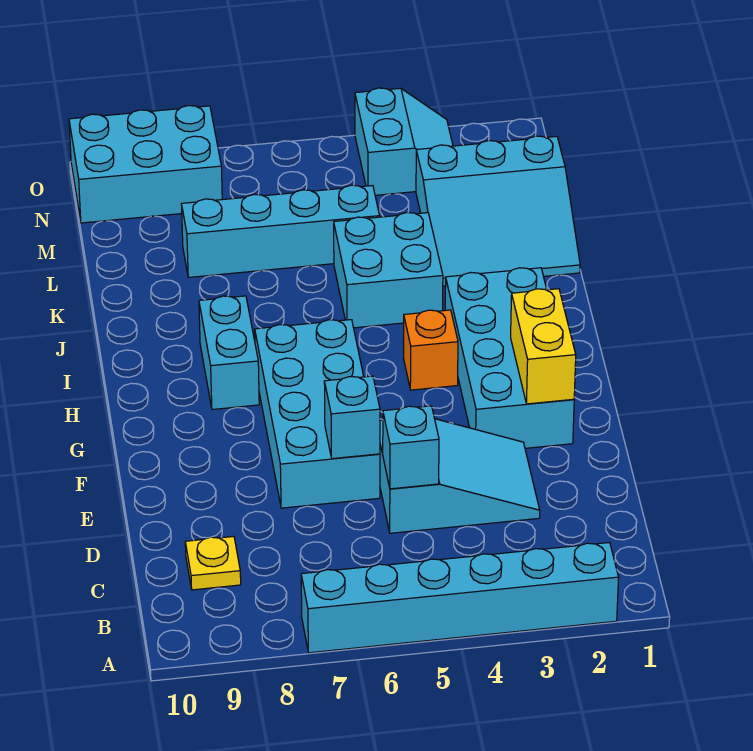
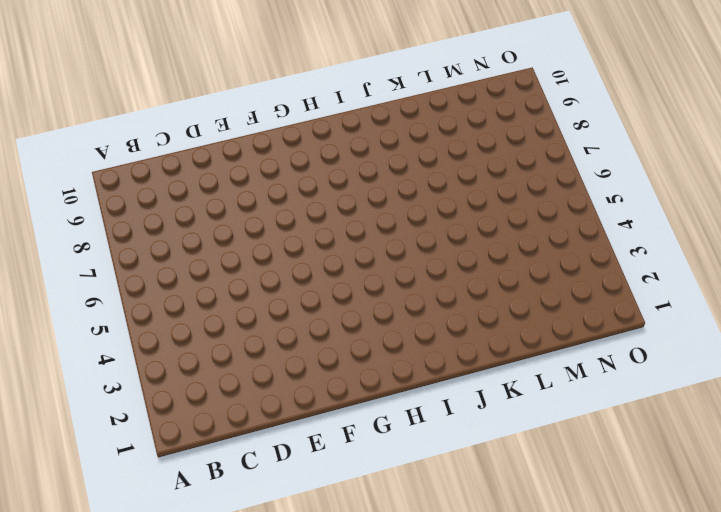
none -> cyan 1x6 brick [301,542,619,653]
none -> yellow 1x1 plate [185,536,241,590]
none -> cyan 2x3 slope [380,419,540,533]

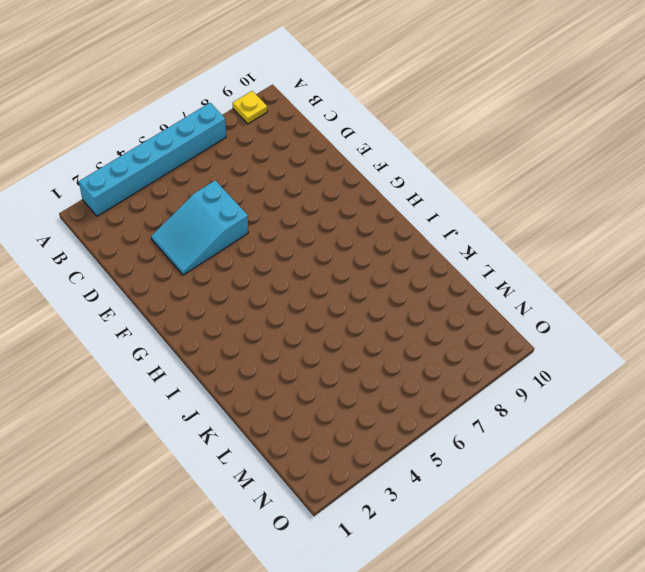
yellow 1x1 plate [233,91,267,124] -> yellow 1x1 plate moved to [185,536,241,590]
none -> cyan 2x4 brick [255,320,380,508]
none -> cyan 2x4 brick [445,268,574,448]
none -> orange 1x1 brick [404,310,458,390]

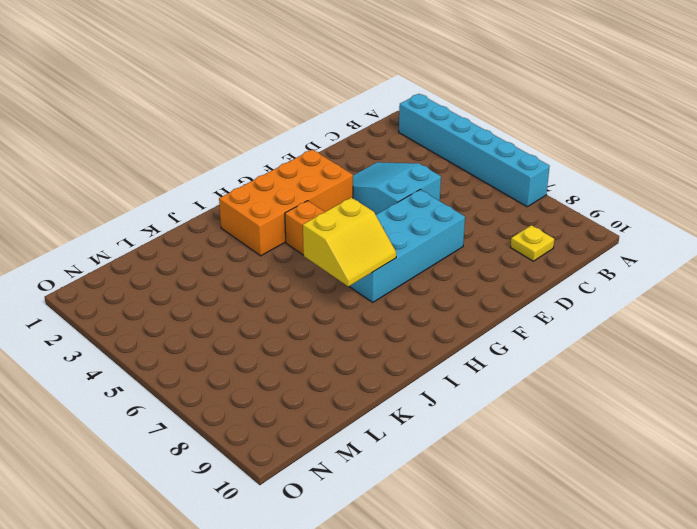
orange 2x4 brick [219,150,353,256] -> cyan 2x4 brick [445,268,574,448]
yellow 2x2 slope [303,197,396,286] -> none
none -> cyan 1x2 brick [199,296,259,410]
none -> cyan 2x2 brick [334,213,443,328]
none -> cyan 3x3 slope [416,136,580,286]

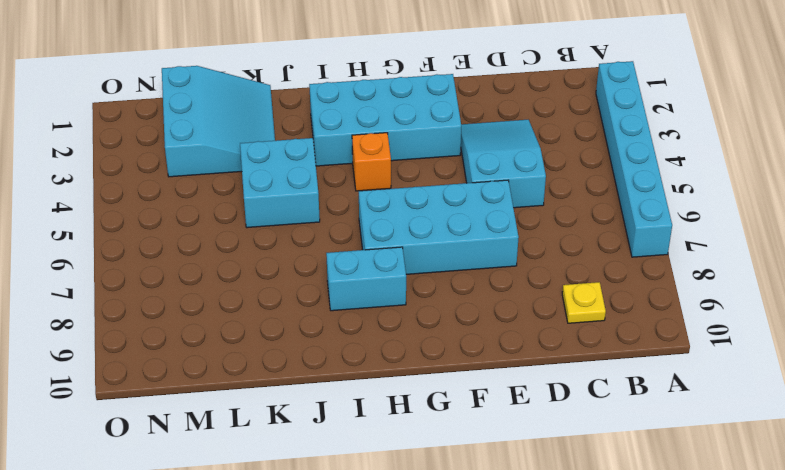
none -> cyan 1x4 brick [181,185,380,277]
none -> cyan 2x2 slope [355,88,453,195]
none -> cyan 2x3 brick [69,106,222,223]

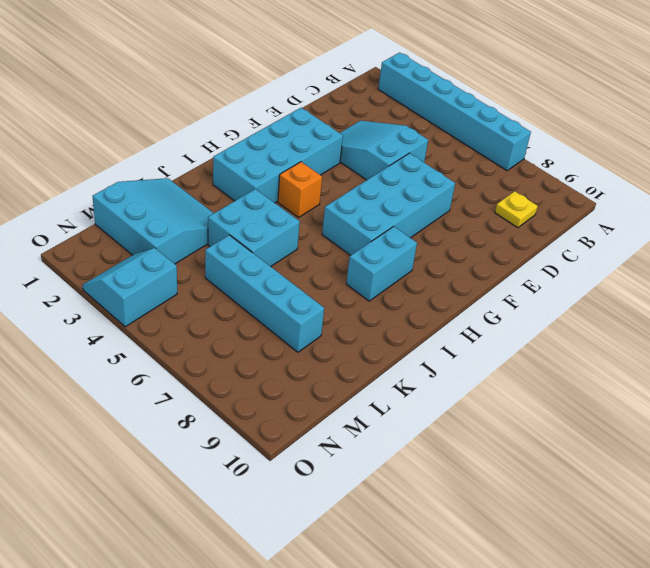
none -> cyan 2x3 brick [69,106,222,223]
none -> cyan 1x1 brick [383,406,439,489]
none -> cyan 1x1 brick [324,376,380,459]

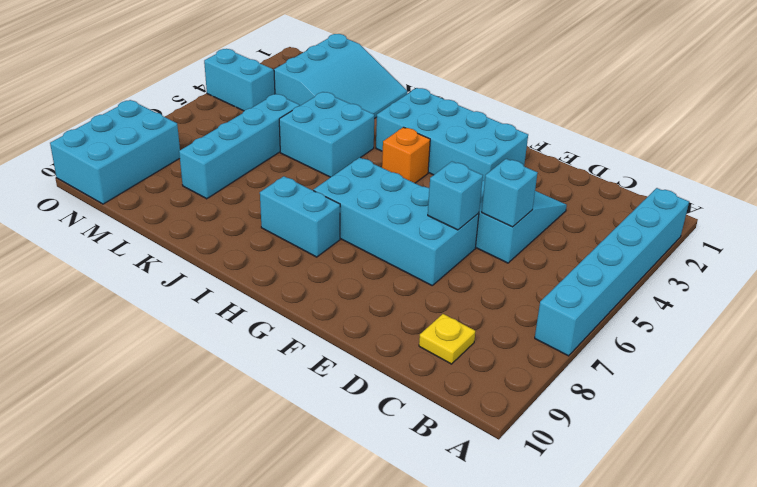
none -> yellow 1x2 brick [511,289,576,404]

